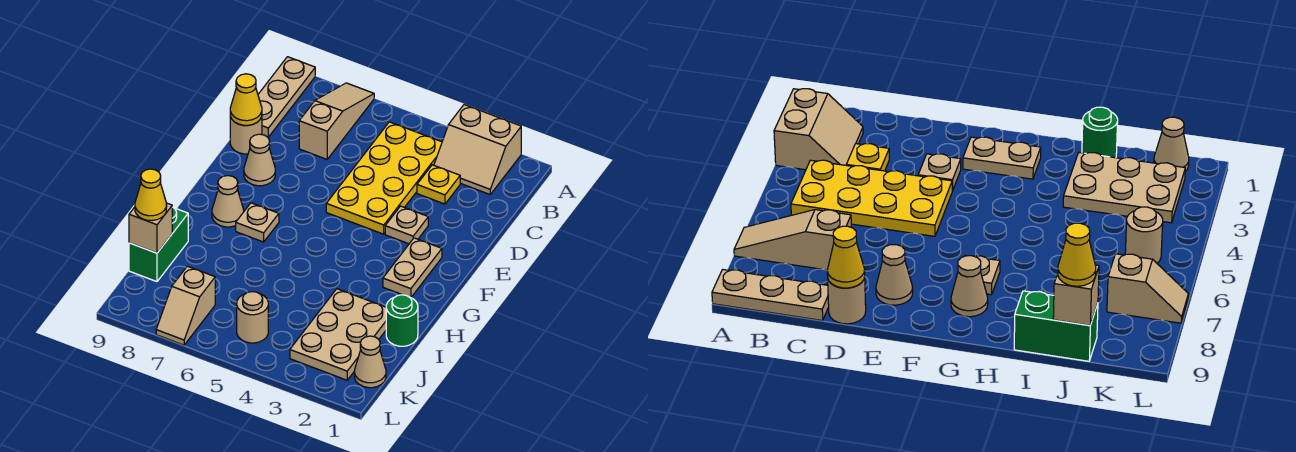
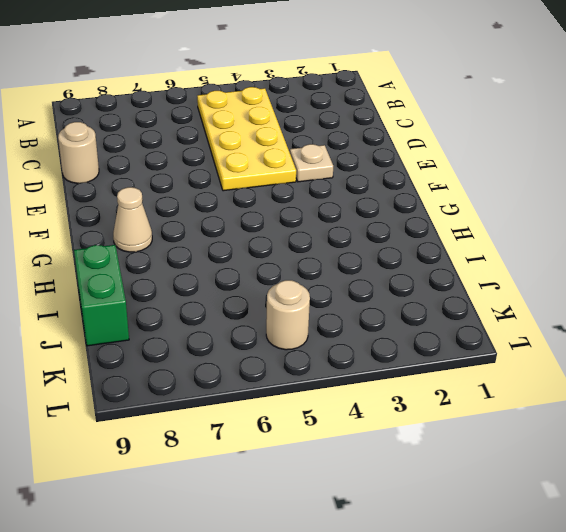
none -> tan 2x2 slope [434,105,521,194]
none -> tan 1x3 slope [299,83,374,159]
none -> tan 1x3 plate [258,57,315,137]

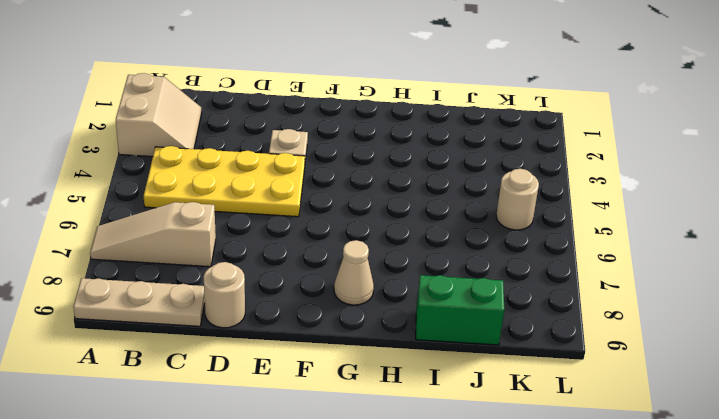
none -> yellow 1x1 plate [417,165,460,204]
none -> tan 1x1 cone [244,134,275,186]
none -> tan 1x2 plate [383,238,442,298]

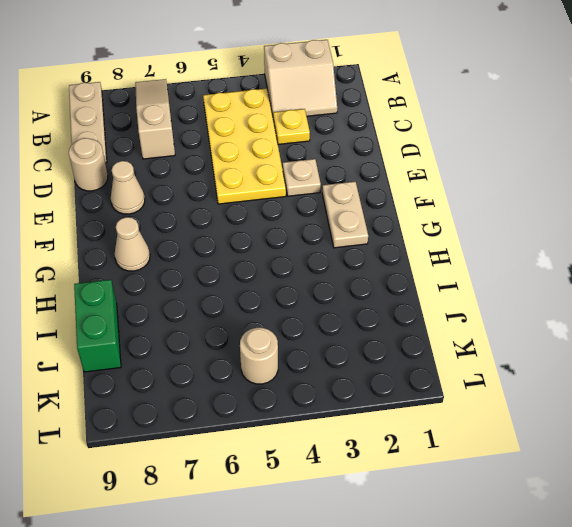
none -> tan 1x1 plate [236,203,279,242]
none -> green 1x1 round brick [386,295,418,346]
none -> tan 2x3 plate [290,289,386,380]

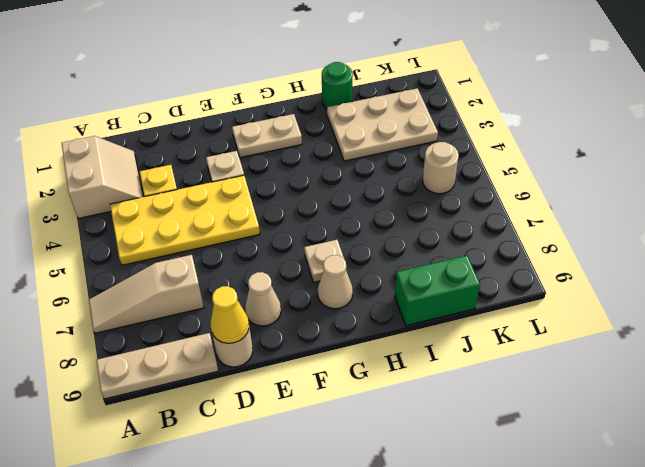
none -> tan 1x1 cone [355,336,386,388]
none -> tan 1x2 slope [156,266,215,345]
none -> tan 1x1 brick [129,203,172,253]

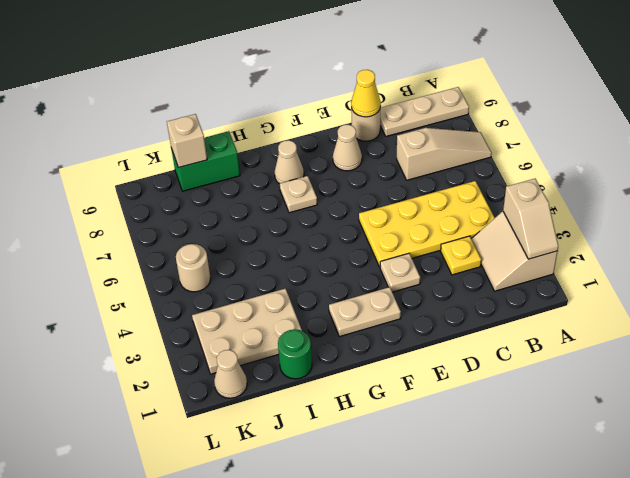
tan 1x2 slope [503,179,558,259] -> tan 1x2 slope turned to [156,266,215,345]
none -> yellow 1x1 cone [135,169,167,221]

